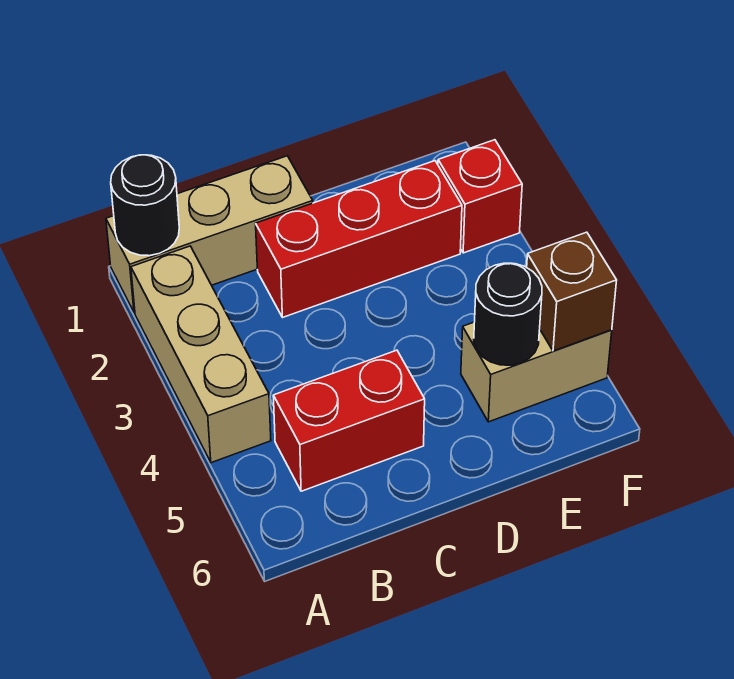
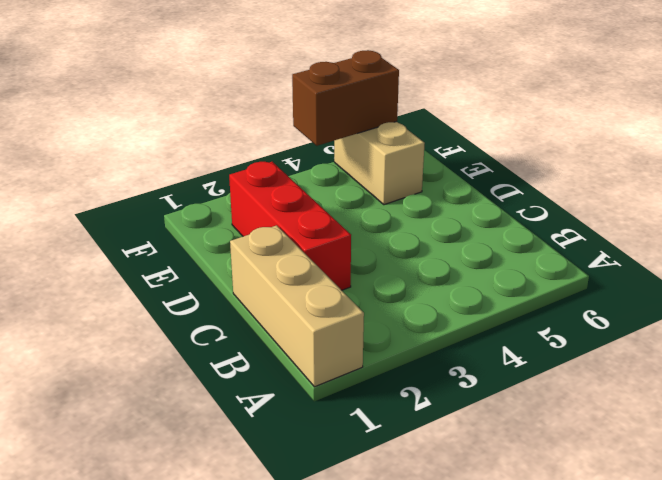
brown 1x2 brick [292,50,399,146] -> brown 1x1 brick [527,232,617,351]
none -> tan 1x3 brick [131,246,271,463]
none -> red 1x2 brick [273,350,425,491]

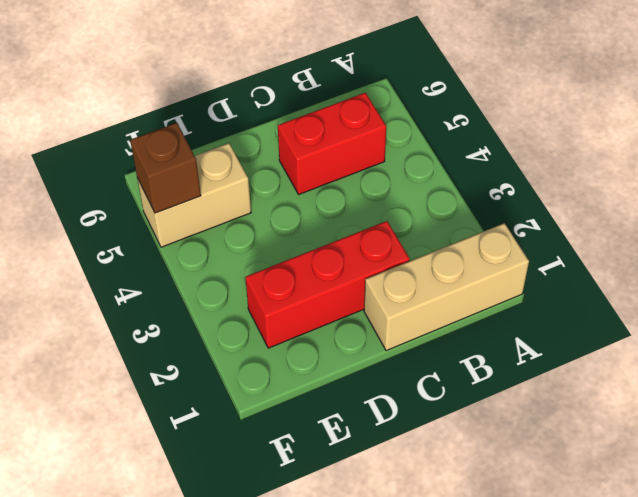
none -> tan 1x3 brick [131,246,271,463]
none -> red 1x1 brick [438,140,522,253]

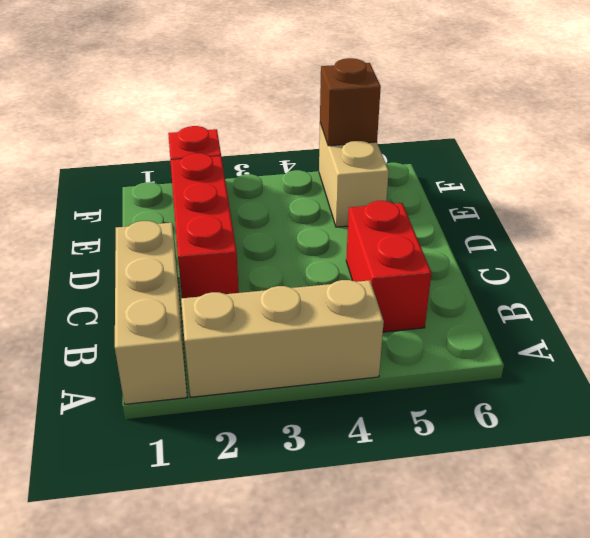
none -> black 1x1 round brick [111,155,179,256]
none -> black 1x1 round brick [474,263,542,365]

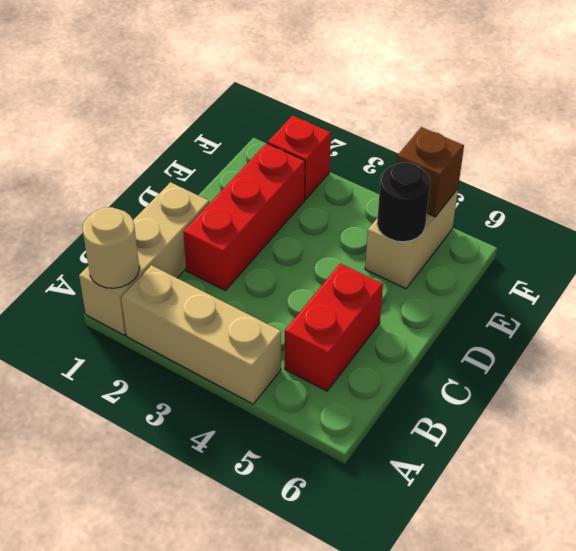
tan 1x1 round brick [83,207,139,288] -> black 1x1 round brick [111,155,179,256]

